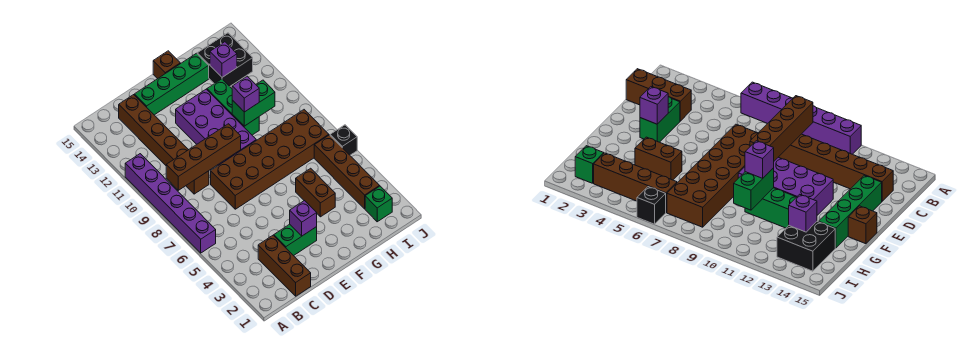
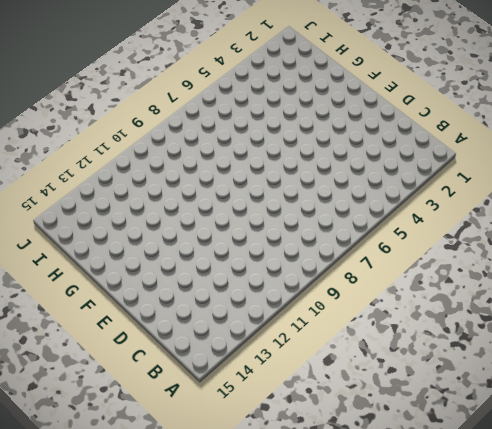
none -> purple 1x6 brick [125,154,216,253]
none -> brown 1x3 brick [258,235,311,296]
none -> brown 1x6 brick [119,95,209,194]

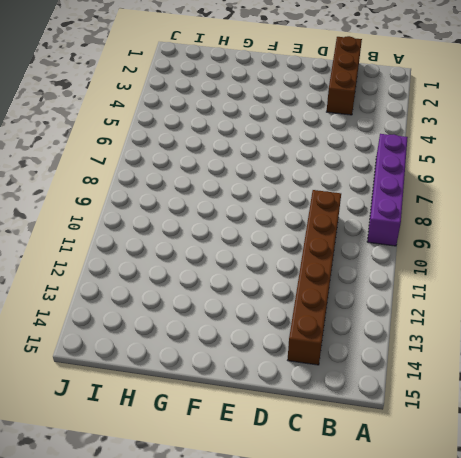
purple 1x4 brick [367,134,408,246] -> purple 1x6 brick [125,154,216,253]
none -> green 1x2 brick [274,224,317,256]
none -> brown 2x6 brick [211,110,329,209]
none -> green 1x4 brick [134,53,209,115]

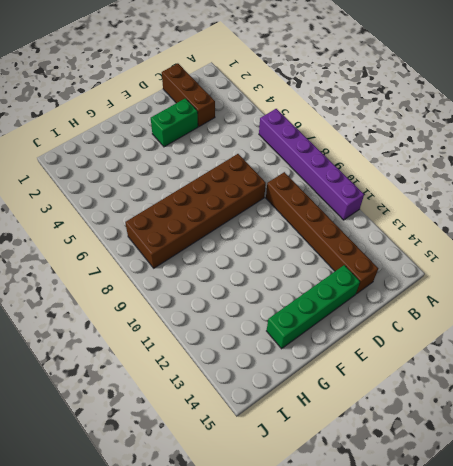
none -> purple 2x4 brick [176,89,256,166]
none -> brown 1x1 brick [153,51,180,79]
none -> brown 1x2 brick [296,168,335,217]

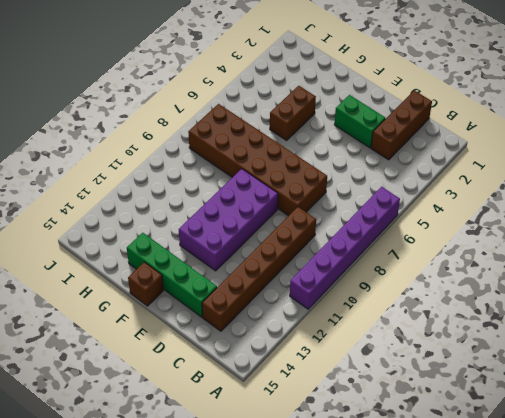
none -> green 1x3 brick [207,79,259,135]
none -> black 2x2 brick [197,33,253,86]
none -> green 1x1 brick [365,186,392,222]

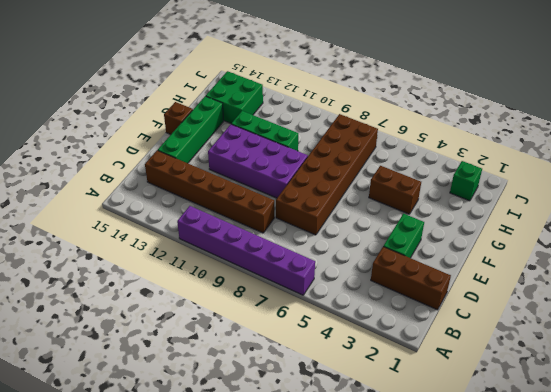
green 2x2 brick [206,71,263,123] -> black 2x2 brick [197,33,253,86]
none -> brown 1x4 brick [314,135,379,209]
none -> black 1x1 brick [330,125,357,155]
none -> brown 1x4 brick [166,124,241,190]

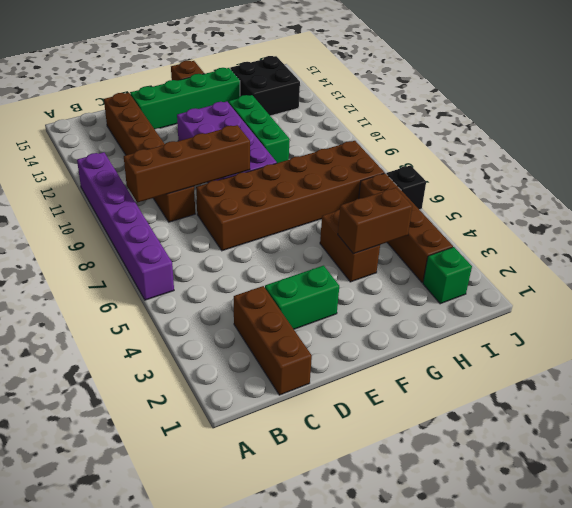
brown 1x2 brick [338,188,412,254] -> none
none -> purple 1x1 brick [290,201,317,236]
none -> green 1x2 brick [232,80,275,126]
none -> purple 1x1 brick [210,42,237,77]

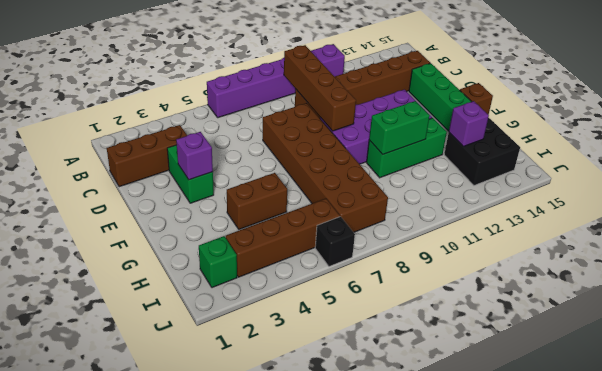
green 1x2 brick [369,101,430,154] -> green 1x2 brick turned to [232,80,275,126]
none -> purple 1x1 brick [232,76,259,112]

